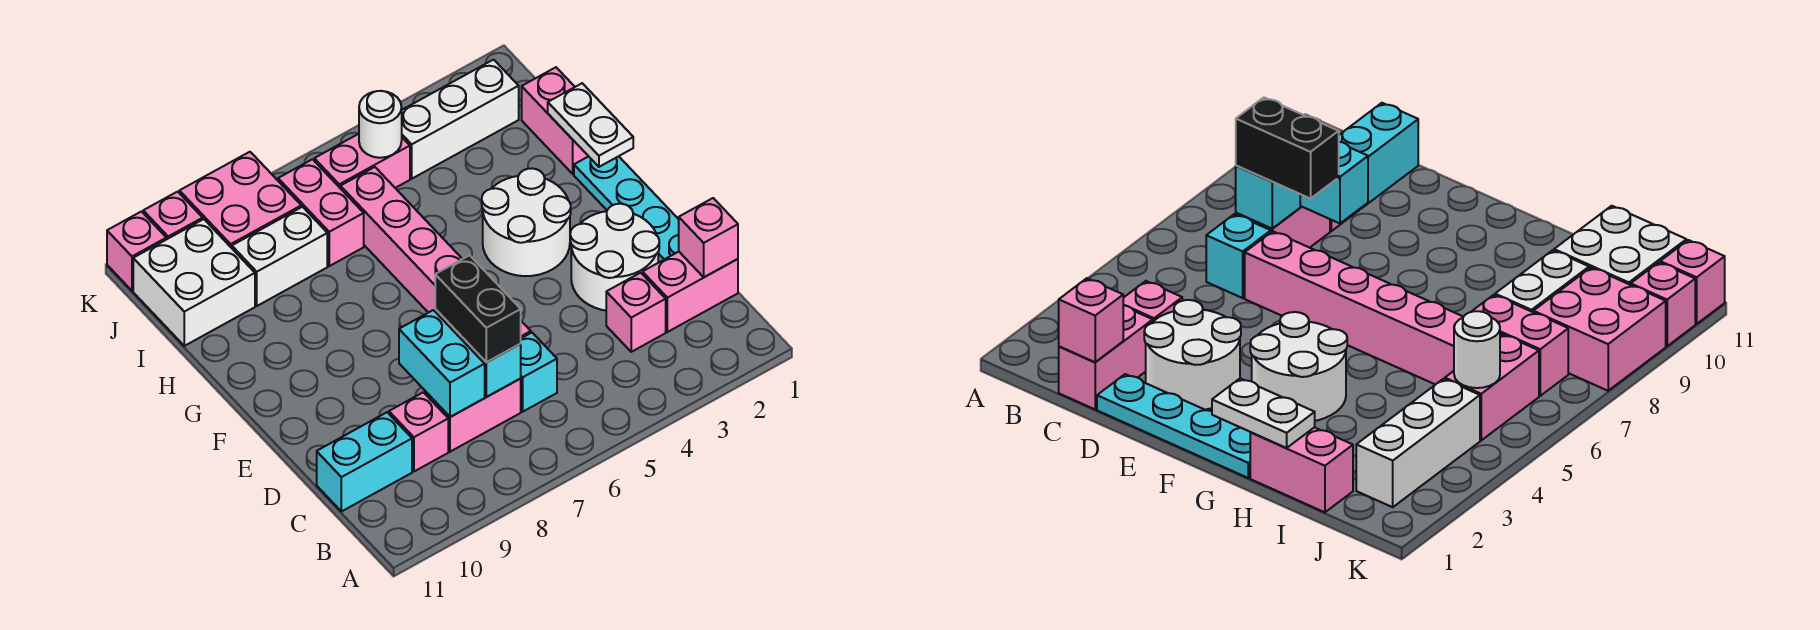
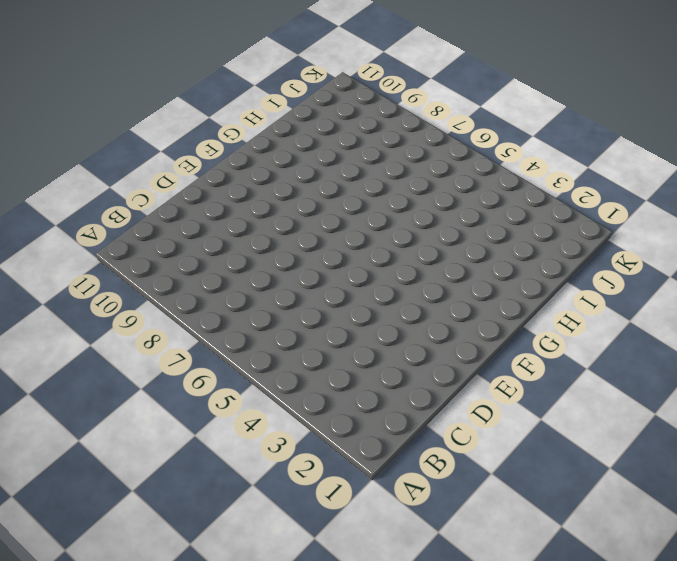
none -> pink 1x2 brick [643,252,738,332]
none -> pink 1x1 brick [606,273,666,352]
none -> cyan 1x1 brick [520,333,557,412]

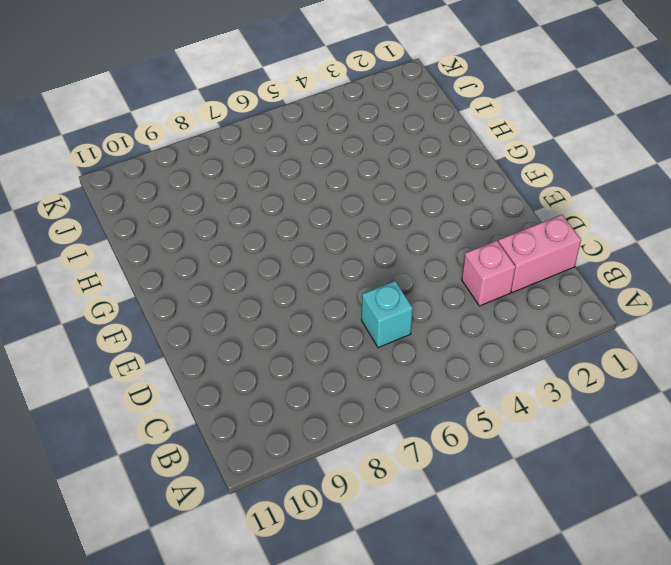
none -> pink 1x2 brick [425,379,521,452]
none -> pink 1x1 brick [389,392,448,471]
none -> cyan 1x2 brick [317,412,412,511]

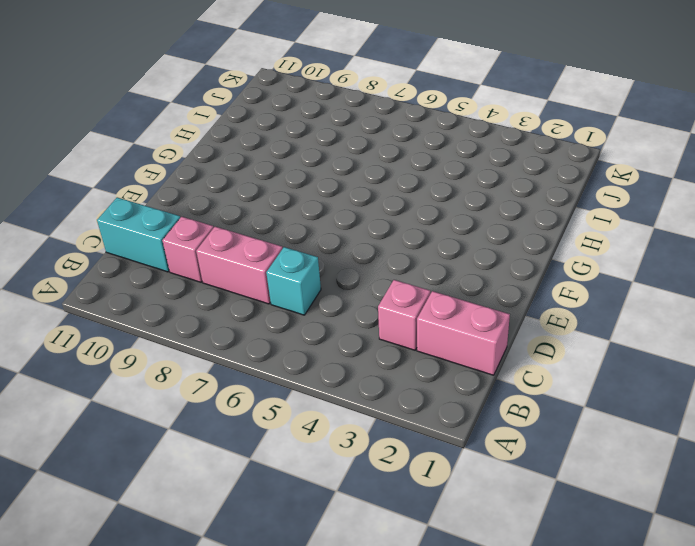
none -> cyan 1x4 plate [574,156,679,263]
none -> white 2x2 round brick [570,204,659,311]
none -> pink 1x6 brick [341,167,531,338]

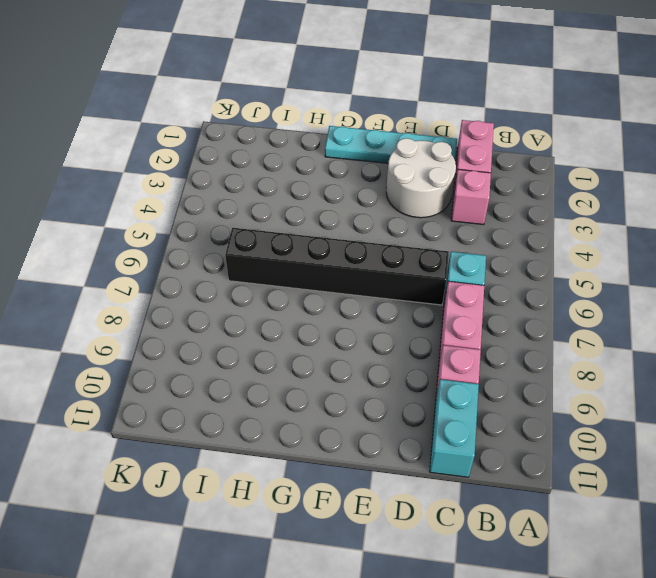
black 1x6 brick [225,228,449,305] -> pink 1x6 brick [341,167,531,338]
none -> white 2x2 round brick [482,168,571,276]
none -> pink 1x2 brick [522,67,588,174]
none -> pink 1x2 brick [278,159,364,266]

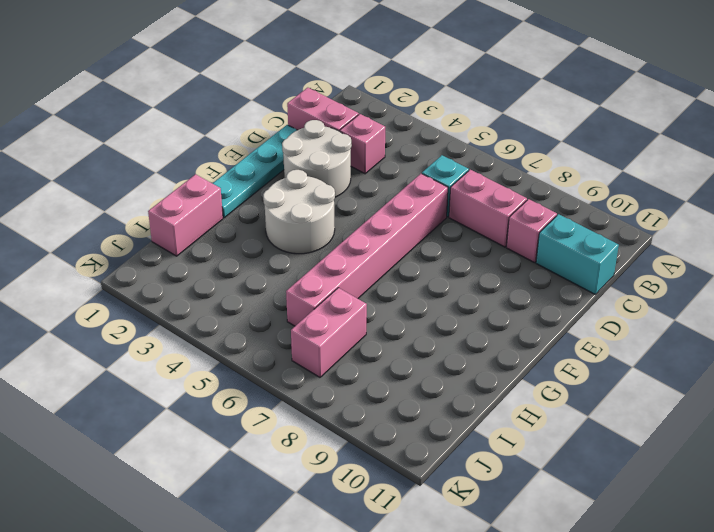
none -> white 1x2 brick [232,207,327,306]
none -> white 2x2 brick [133,219,255,346]
none -> white 1x3 brick [402,60,519,179]

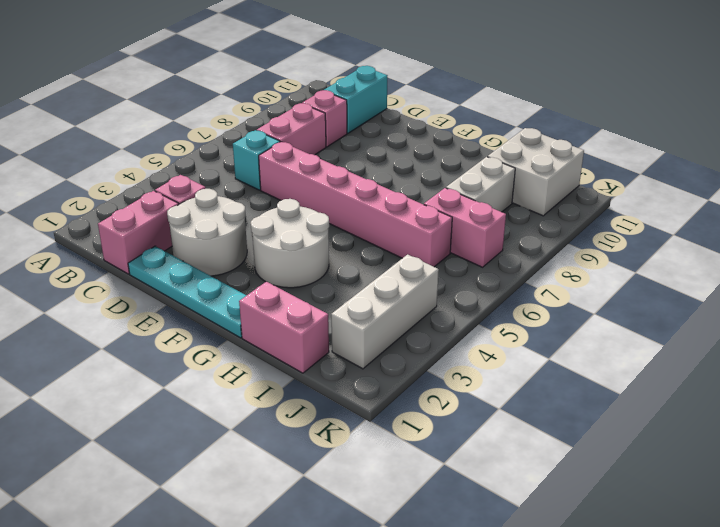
none -> pink 1x2 brick [314,134,410,189]
none -> pink 2x2 brick [179,152,301,248]
none -> pink 1x1 brick [143,192,203,239]

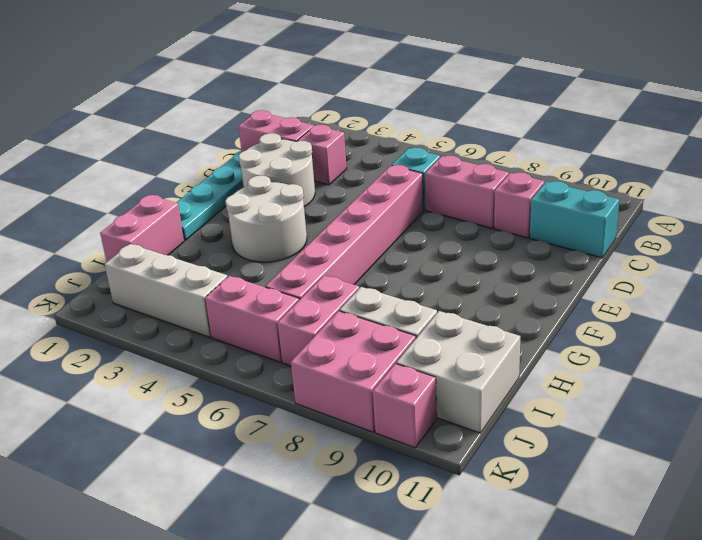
none -> pink 1x1 brick [107,212,166,291]
none -> pink 1x1 brick [679,198,738,277]
none -> cyan 1x1 brick [461,337,521,397]

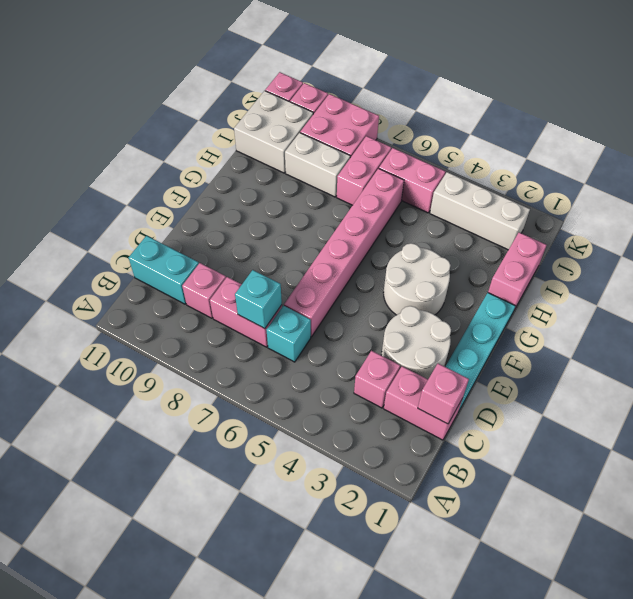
none -> cyan 1x2 brick [399,310,485,417]
none -> white 1x2 plate [548,83,633,167]
none -> white 1x1 round brick [359,91,402,158]

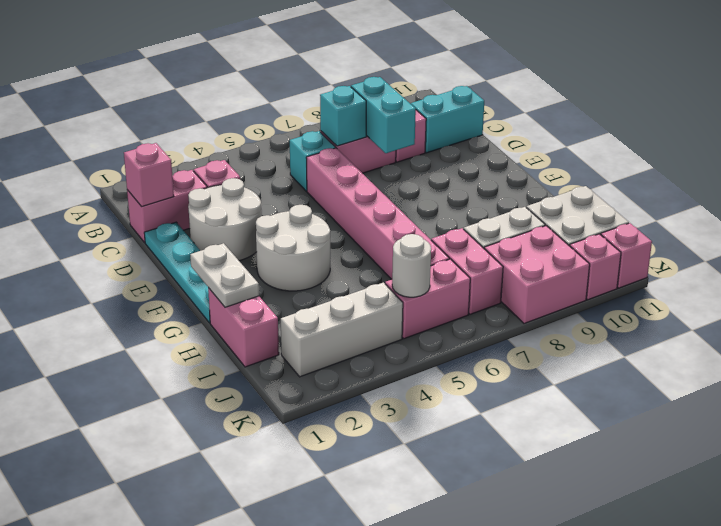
none -> black 1x2 brick [435,255,521,362]

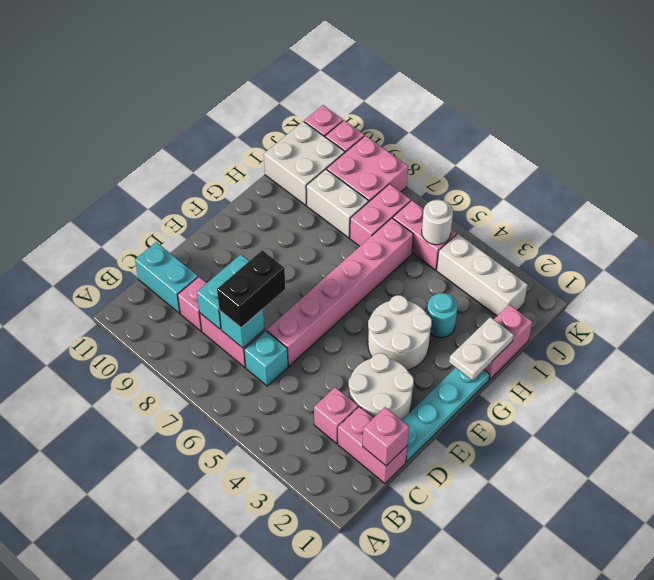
cyan 1x1 round brick [427,293,458,338] -> none

